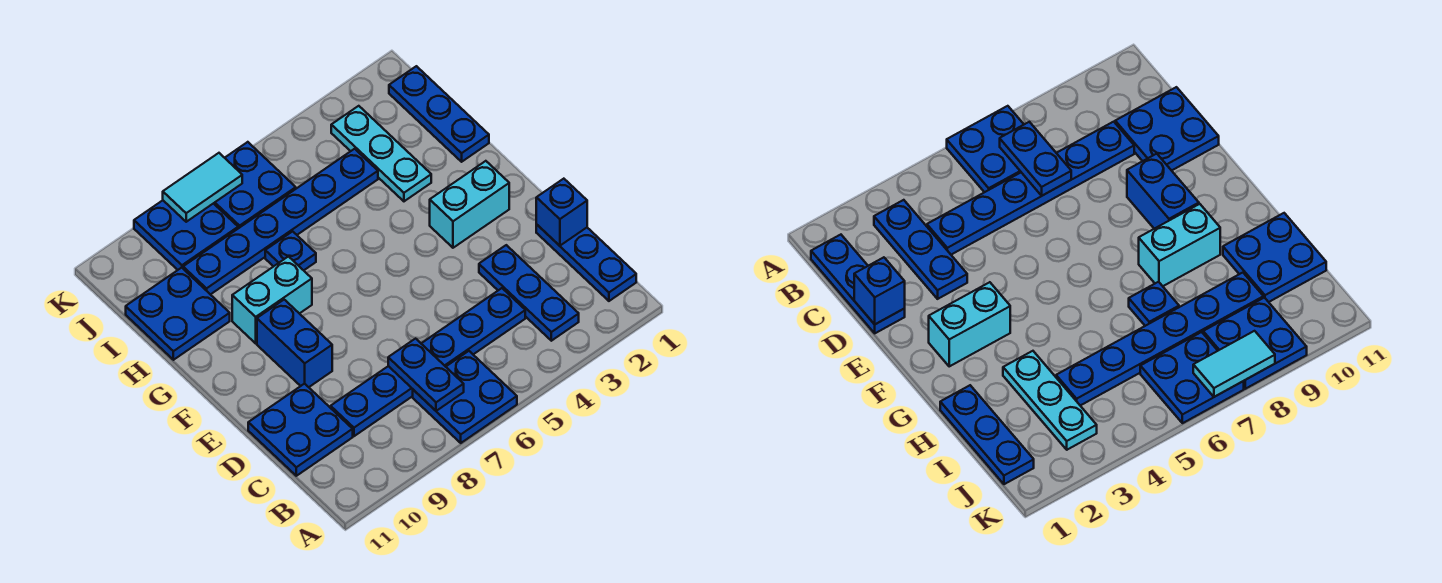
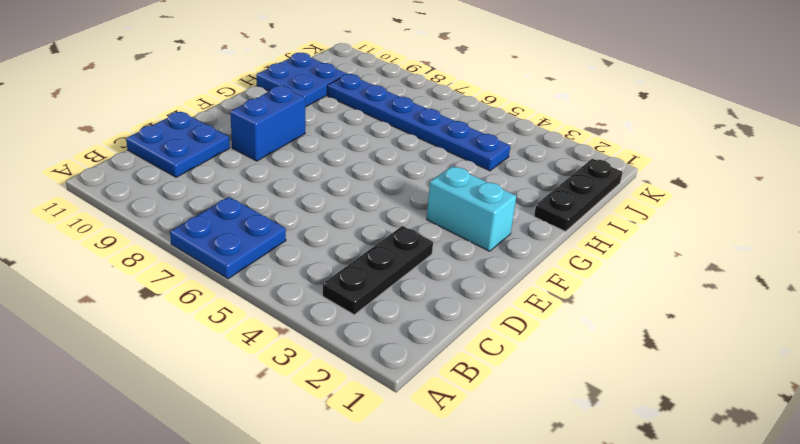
black 1x3 plate [323,226,433,315] -> blue 1x3 plate [479,245,579,341]
black 1x3 plate [534,159,623,231] -> blue 1x3 plate [389,66,489,162]
none -> blue 1x3 plate [536,224,636,301]
none -> blue 1x6 plate [331,288,525,436]
none -> cyan 1x2 brick [232,257,312,343]

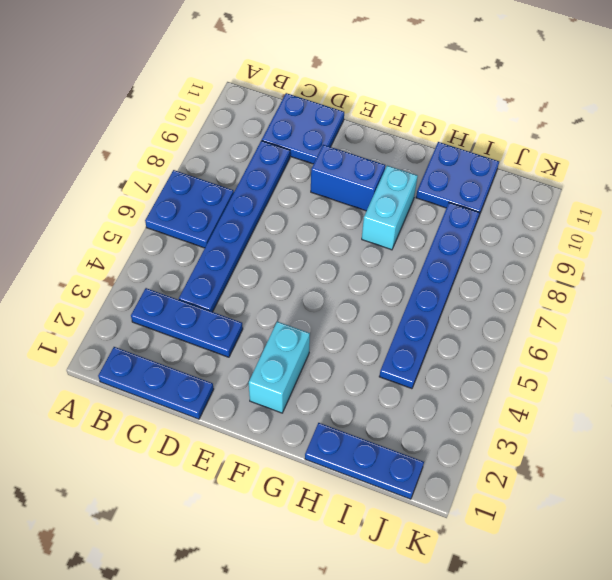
none -> cyan 1x3 plate [331,106,431,201]
none -> blue 1x1 plate [265,231,316,270]
none -> blue 2x2 plate [214,142,296,228]

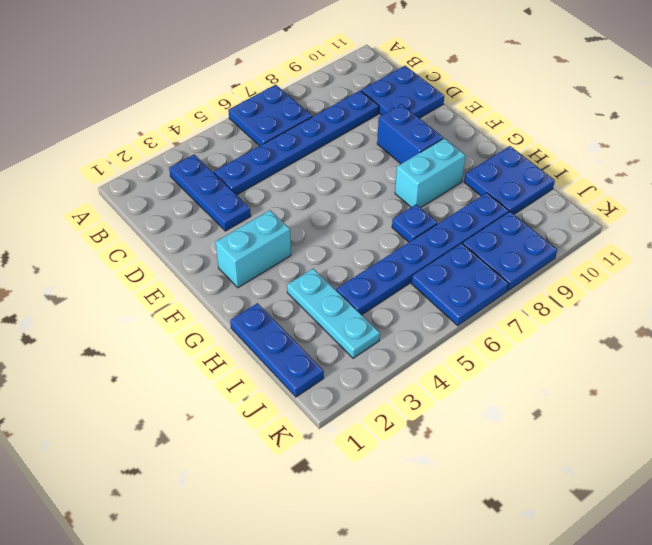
none -> blue 1x3 plate [536,224,636,301]
none -> blue 1x2 plate [388,339,464,411]
none -> blue 1x1 brick [536,179,587,246]

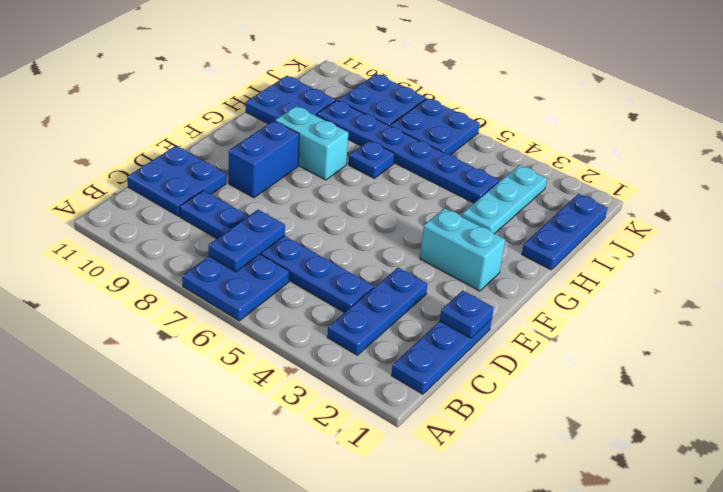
blue 1x1 plate [440,290,494,338] -> blue 1x1 brick [536,179,587,246]
none -> cyan 1x2 tile [163,153,242,222]

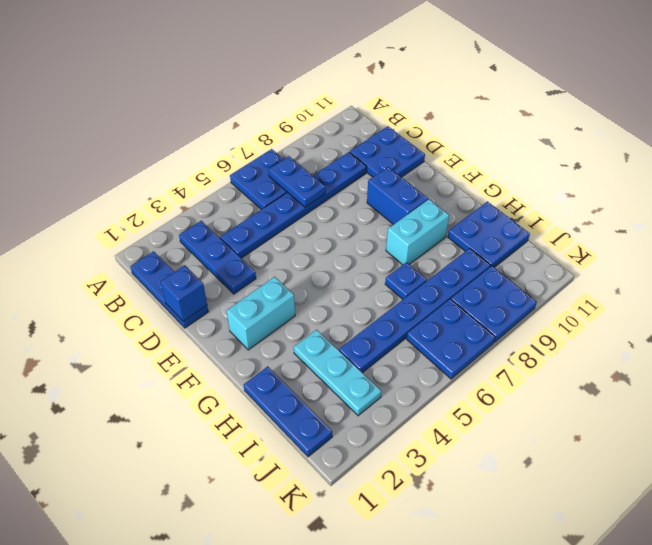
none -> cyan 1x2 tile [163,153,242,222]

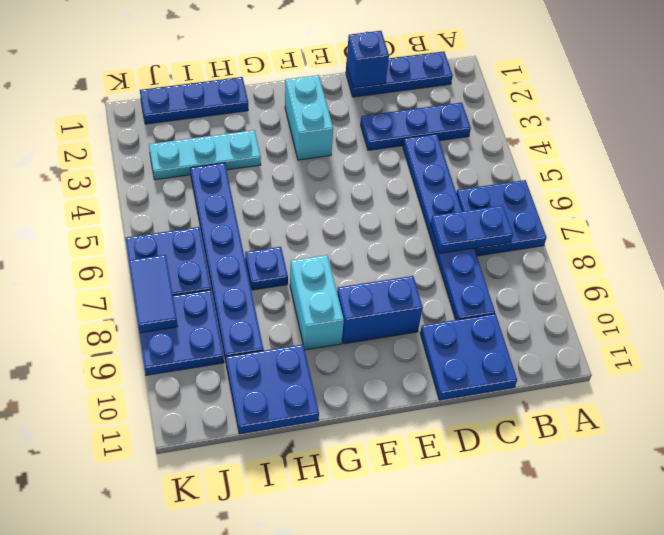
blue 1x2 tile [129,255,178,333] -> cyan 1x2 tile [163,153,242,222]

